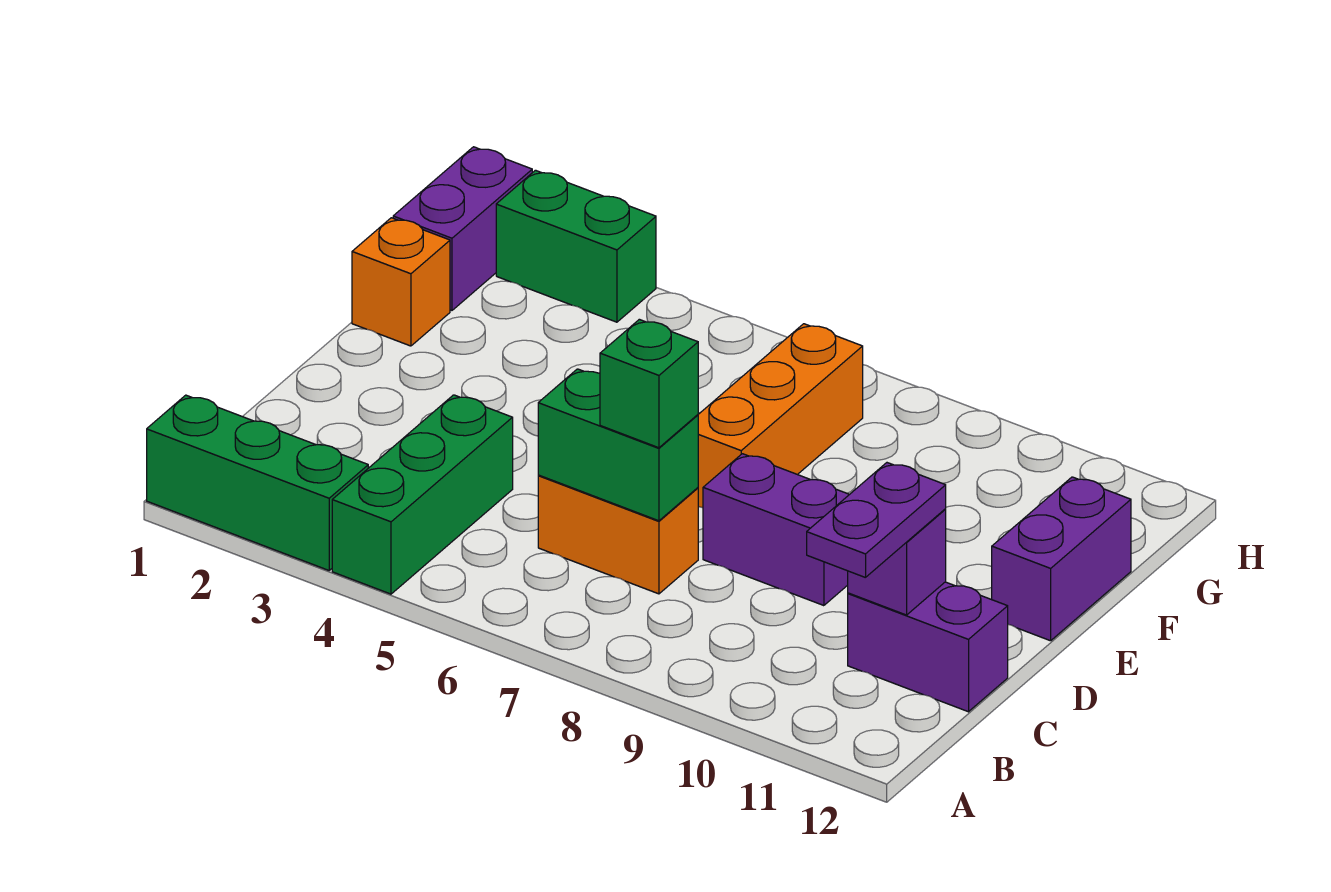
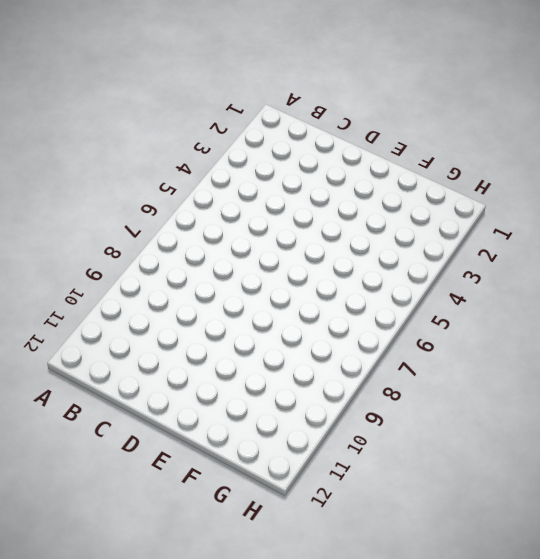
none -> green 1x3 brick [147,395,368,570]
none -> green 1x3 brick [332,395,513,594]
none -> orange 1x2 brick [538,475,698,594]

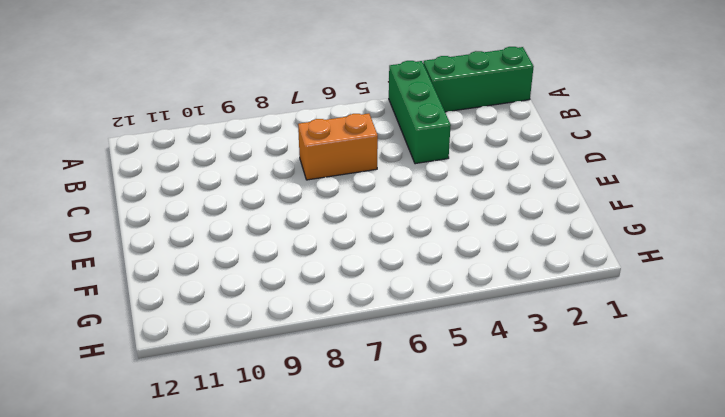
none -> purple 1x2 brick [848,582,1008,712]
none -> purple 1x2 brick [703,454,850,606]
none -> orange 1x3 brick [698,324,863,508]

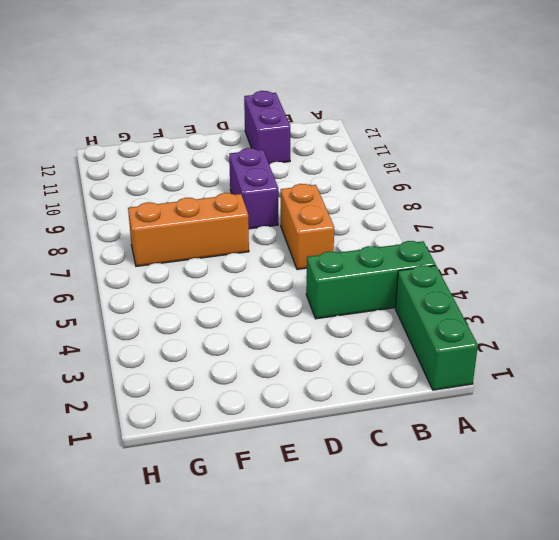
none -> purple 1x2 brick [992,477,1131,641]
none -> orange 1x1 brick [352,218,450,346]
none -> purple 1x2 brick [393,147,532,310]

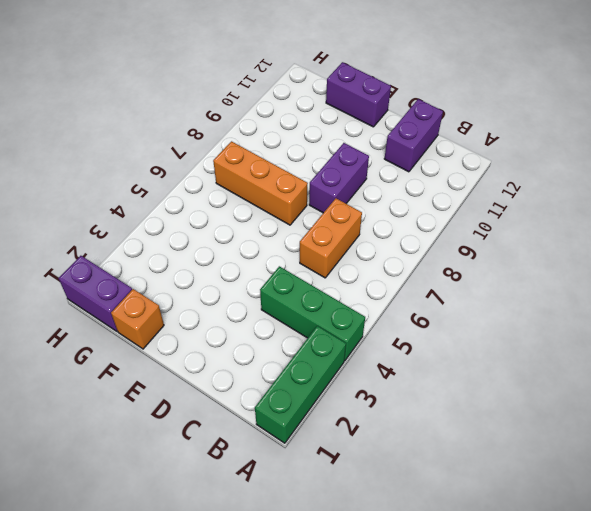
none -> green 1x2 brick [496,170,656,322]
none -> green 1x2 brick [538,369,698,521]
none -> purple 1x1 brick [848,509,946,615]

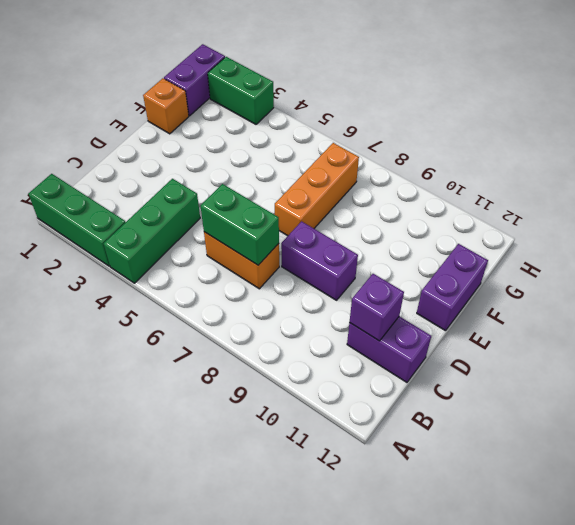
none -> purple 1x2 plate [807,463,946,578]
none -> green 1x1 brick [600,319,698,448]

